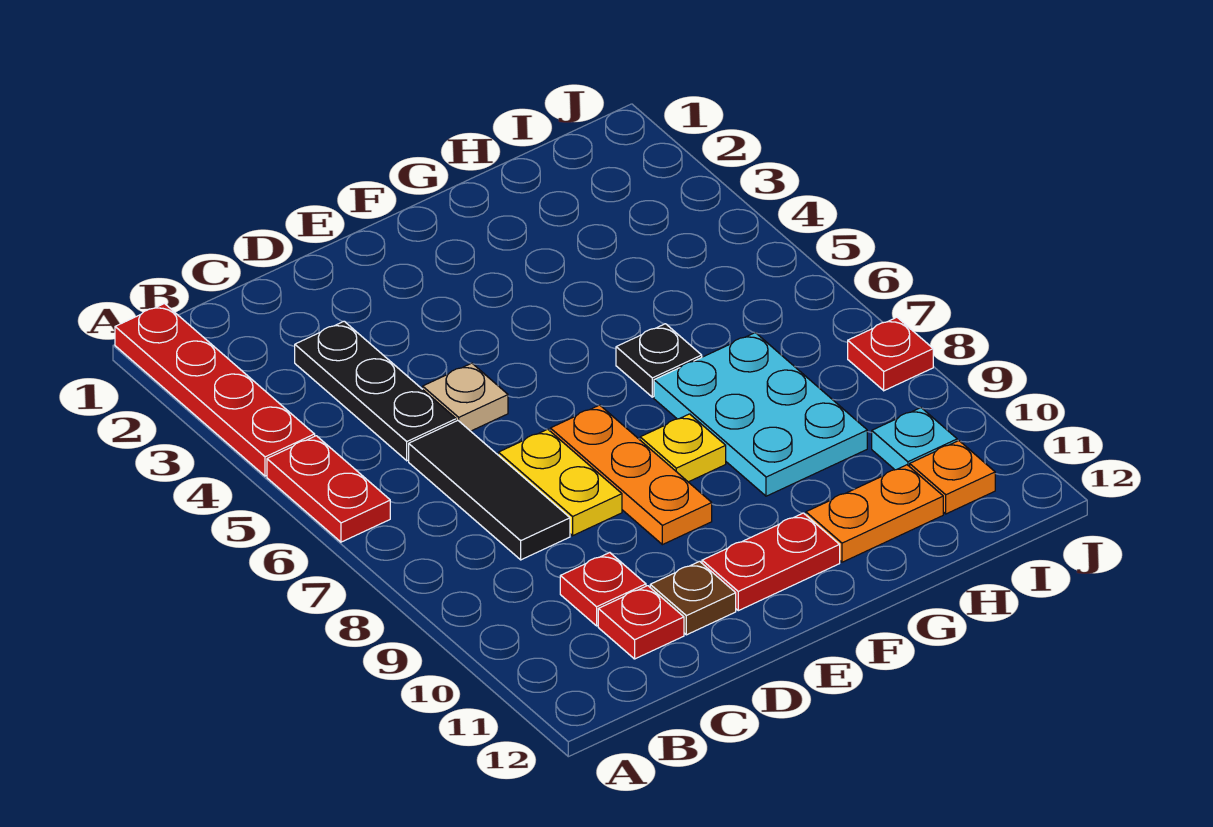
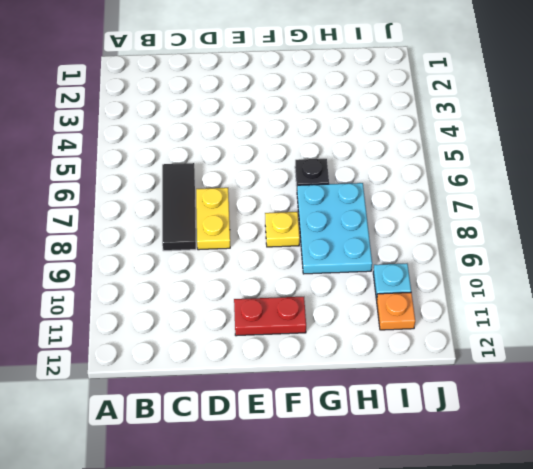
none -> red 1x4 plate [115,304,315,476]
none -> red 1x2 plate [267,436,390,542]
none -> black 1x3 plate [295,321,456,461]

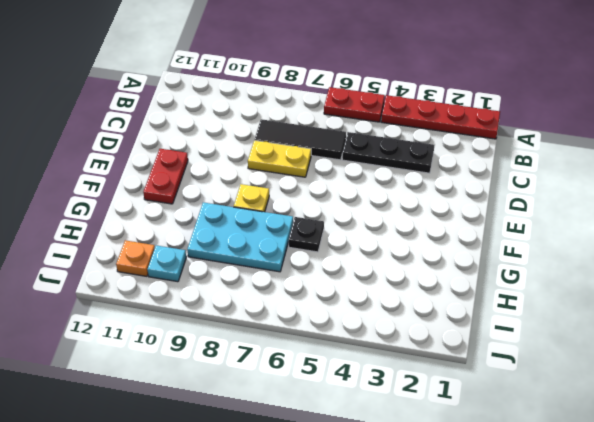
none -> red 1x1 plate [560,553,646,626]
none -> red 1x1 plate [598,586,684,659]
none -> tan 1x1 plate [423,363,508,431]

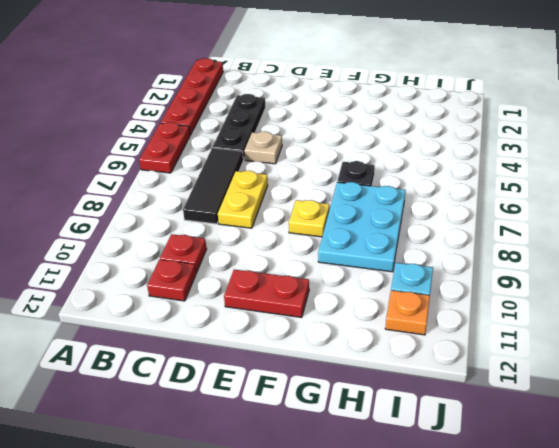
none -> brown 1x1 plate [650,561,736,635]
none -> orange 1x3 plate [550,405,712,545]
none -> orange 1x2 plate [806,465,943,562]

